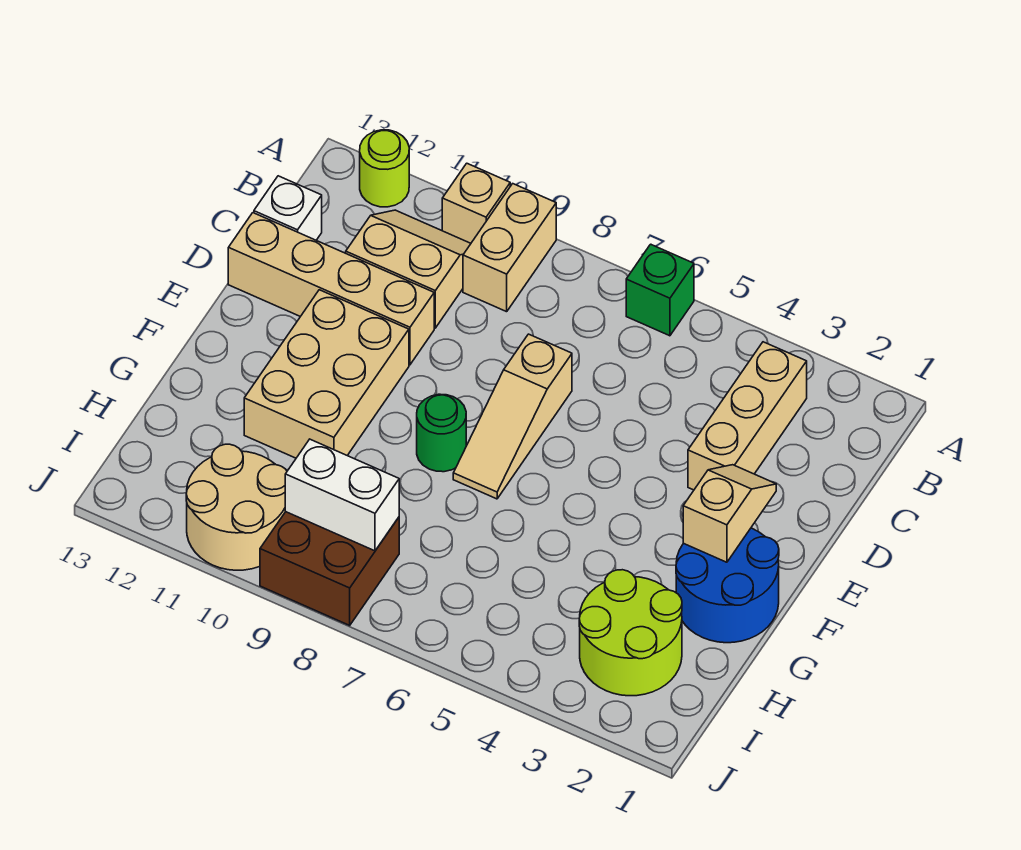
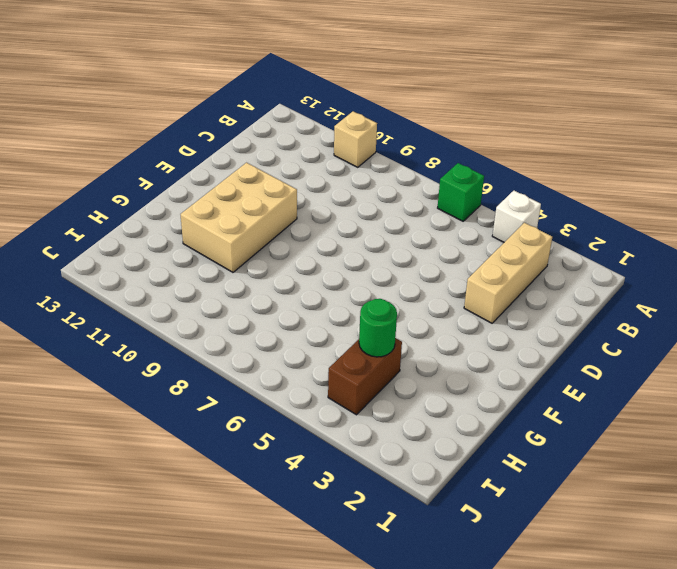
white 1x1 brick [492,191,541,242] -> white 1x1 brick moved to [254,176,322,240]
brown 1x2 brick [328,338,402,415] -> none
green 1x1 round brick [359,299,397,357] -> green 1x1 round brick moved to [417,394,466,472]
none -> tan 1x2 brick [463,184,556,312]
none -> lime 1x1 round brick [360,130,409,207]
none -> tan 2x2 slope [346,210,471,328]

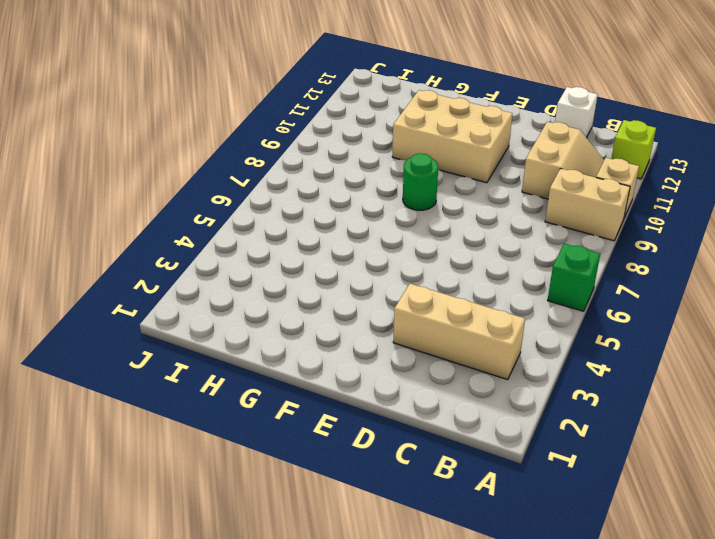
lime 1x1 brick [611,120,656,179] -> lime 1x1 round brick [360,130,409,207]
none -> tan 1x3 slope [453,334,572,499]
none -> tan 1x4 brick [228,213,434,365]
none -> blue 2x2 round brick [676,528,779,643]

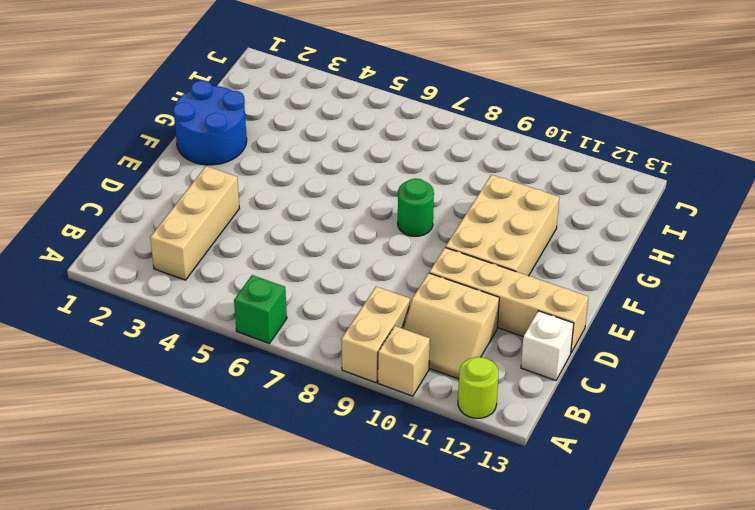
none -> tan 1x3 slope [453,334,572,499]
none -> lime 2x2 round brick [579,570,682,696]
none -> brown 2x2 brick [260,512,399,625]

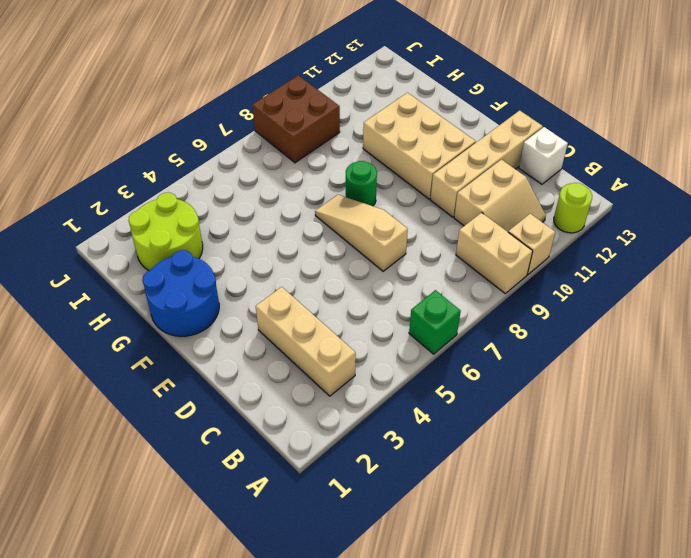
none -> tan 2x2 round brick [186,444,287,570]
none -> tan 1x2 slope [683,465,776,562]
none -> white 1x2 brick [285,439,399,551]

